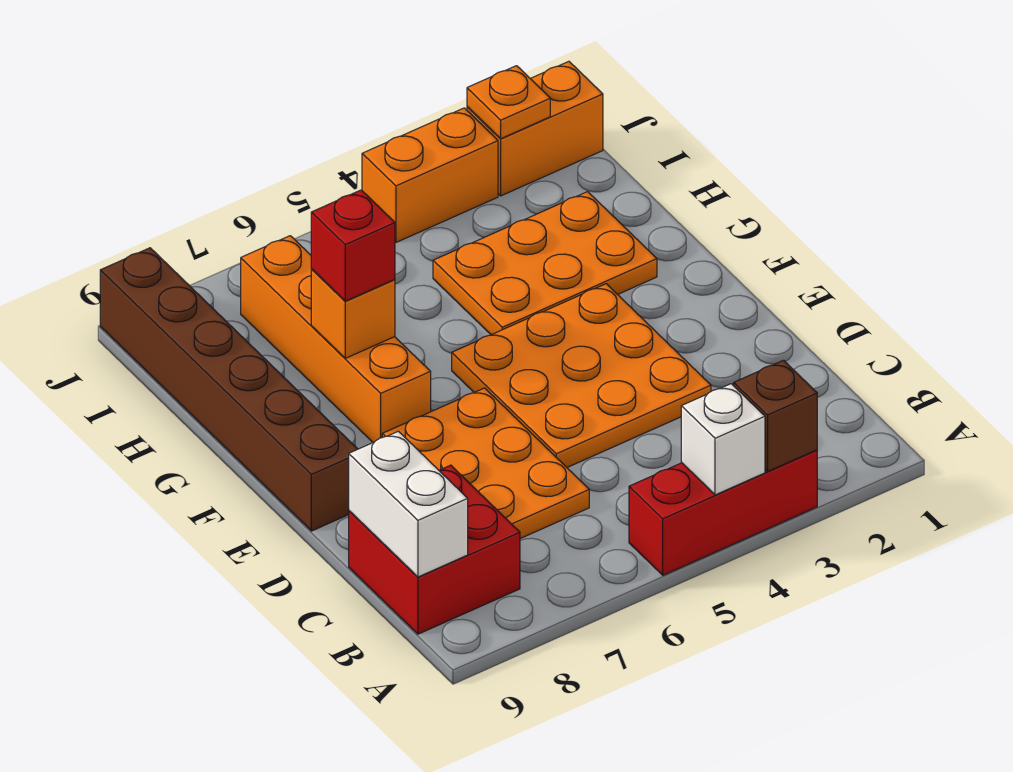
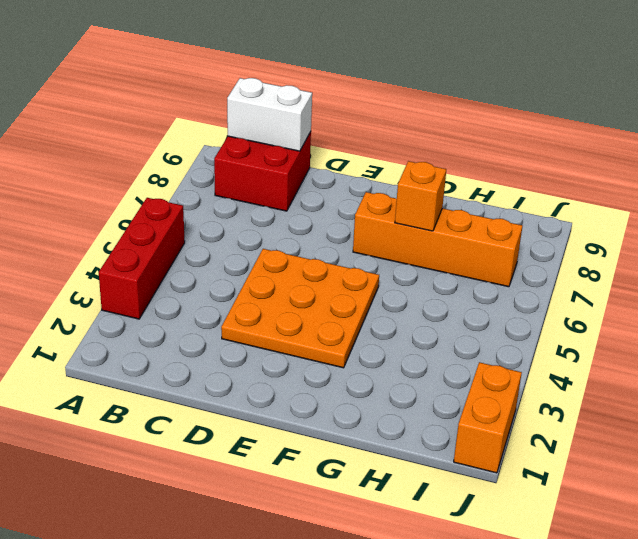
none -> orange 2x3 plate [382,388,589,539]
none -> brown 1x6 brick [100,248,357,531]
none -> orange 2x3 plate [433,192,657,335]

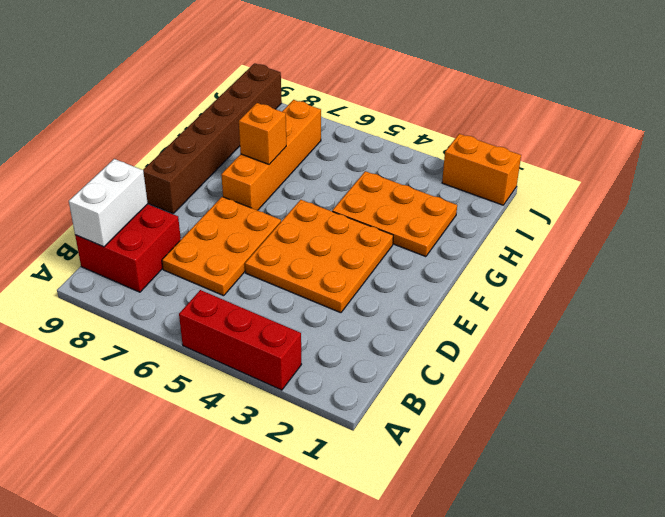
none -> orange 1x2 brick [362,108,498,242]
none -> brown 1x1 brick [734,360,817,471]
none -> white 1x1 brick [681,384,765,495]

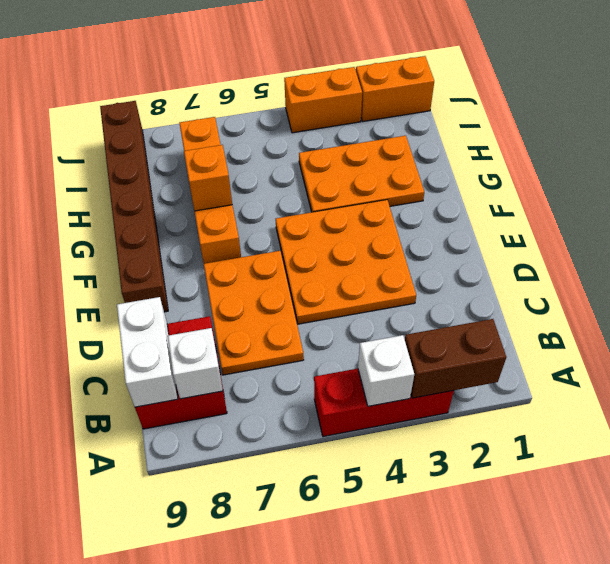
brown 1x2 brick [405,319,506,398] -> brown 1x1 brick [734,360,817,471]
white 1x1 brick [168,328,223,399] -> none
none -> orange 1x1 plate [467,66,550,139]
none -> red 1x1 brick [311,190,395,301]

